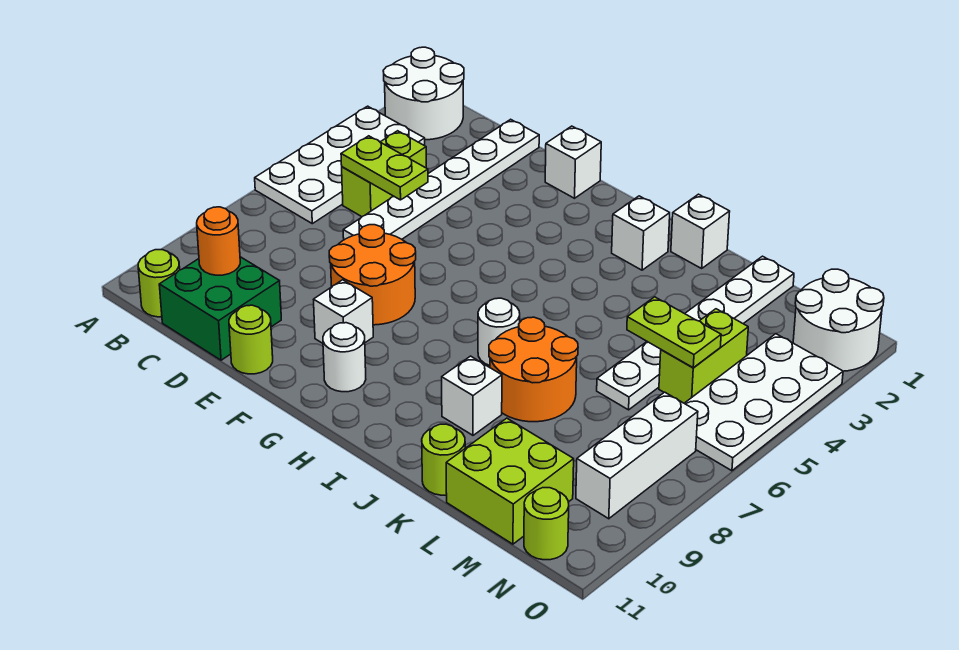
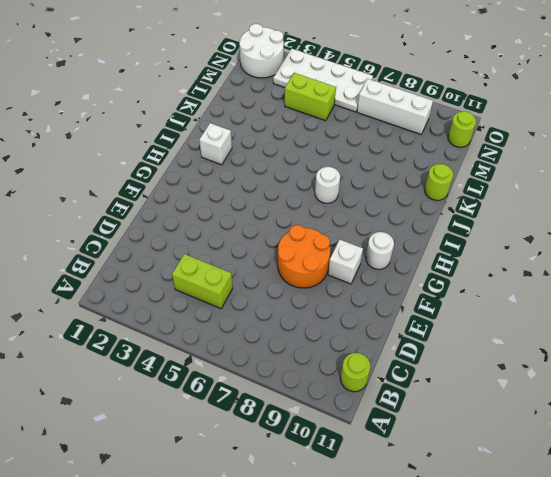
none -> white 2x2 round brick [383,47,464,140]
none -> white 2x4 plate [255,106,425,224]
none -> green 2x2 brick [159,257,281,360]

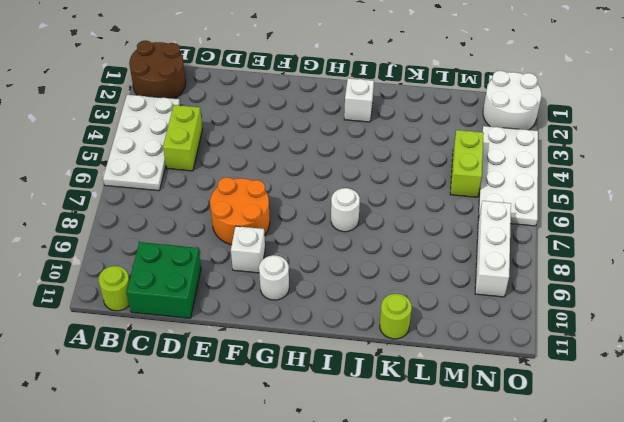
brown 2x2 round brick [129,41,186,99] -> white 2x2 round brick [383,47,464,140]
none -> white 1x6 plate [343,119,539,240]
none -> lime 1x1 round brick [229,305,273,374]
none -> white 1x1 brick [545,126,601,198]

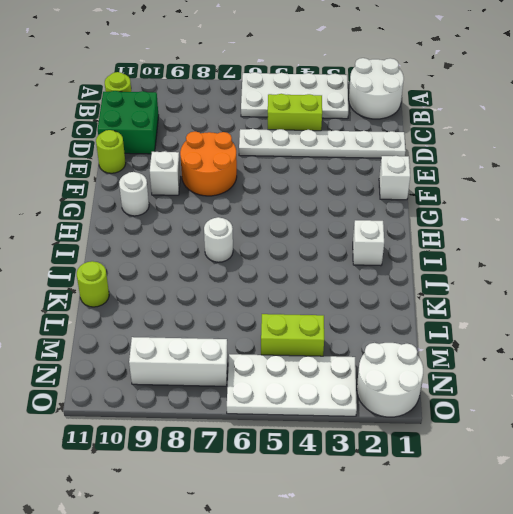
none -> white 1x1 brick [671,194,730,268]
none -> orange 2x2 round brick [489,317,578,422]
none -> white 1x1 brick [442,356,502,435]

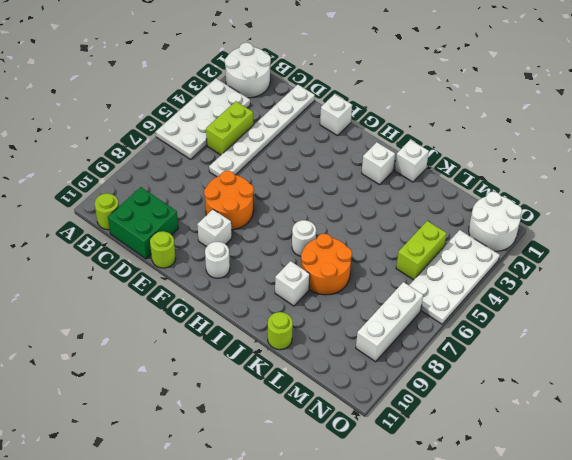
none -> white 1x6 plate [597,256,794,410]
none -> lime 2x2 brick [446,418,574,544]
none -> lime 1x1 round brick [524,488,569,560]

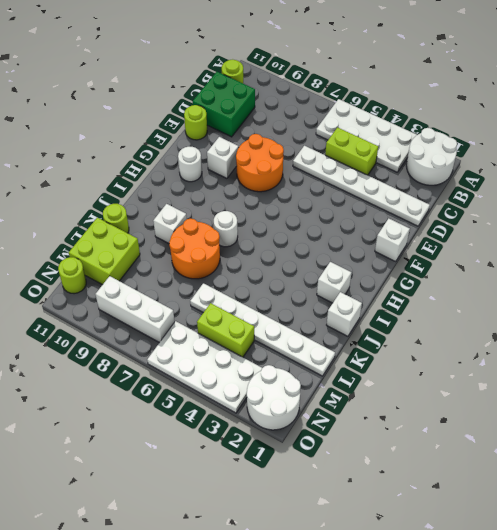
none -> lime 1x2 plate [341,136,428,200]
none -> orange 1x1 round brick [197,207,240,275]
none -> lime 1x2 plate [627,297,721,368]

